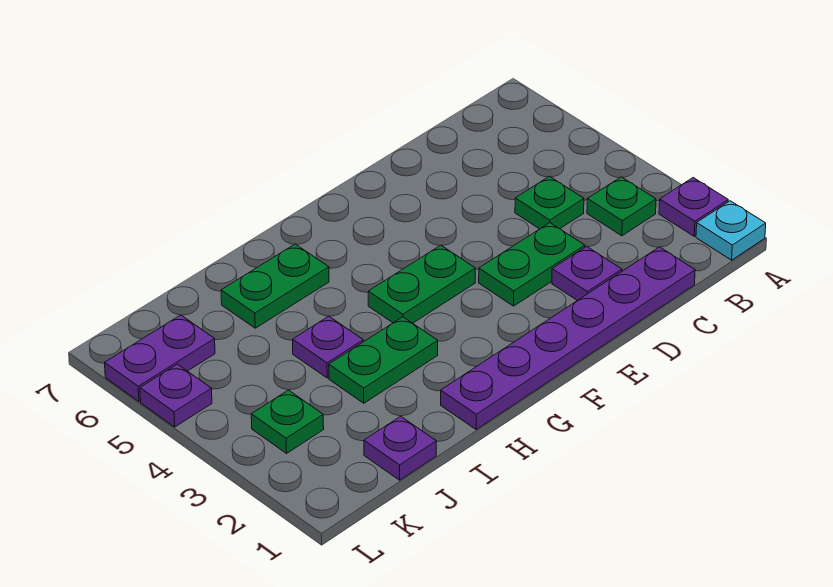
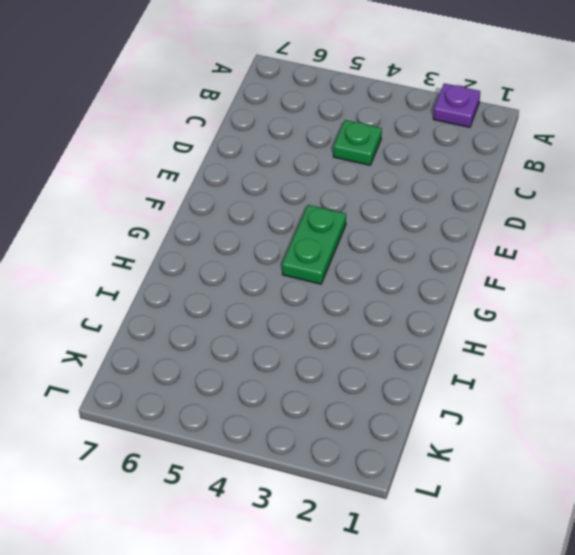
none -> cyan 1x1 plate [696,201,766,260]
none -> green 1x1 plate [587,177,656,236]
none -> purple 1x6 plate [441,247,695,429]

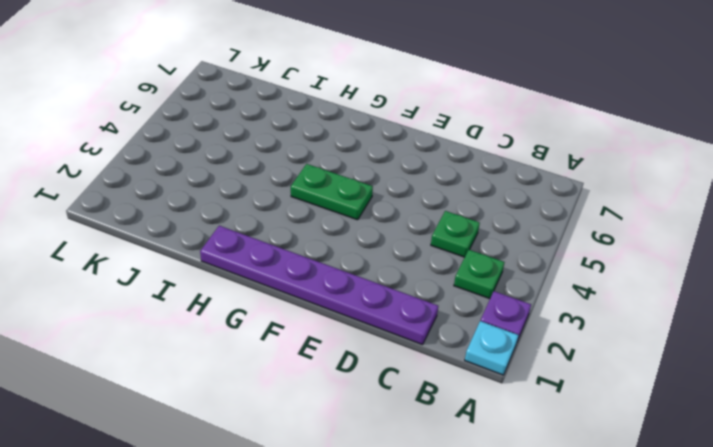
none -> purple 1x1 plate [552,246,622,301]
none -> green 1x2 plate [479,223,585,306]
none -> green 1x2 plate [329,317,438,403]

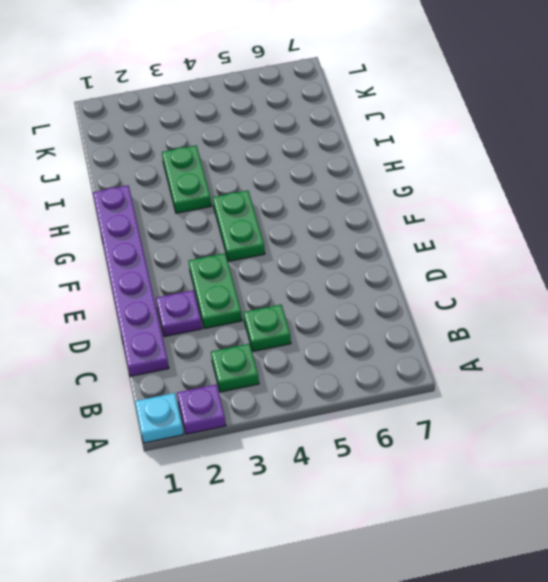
none -> green 1x2 plate [221,244,329,328]
none -> purple 1x1 plate [293,316,363,378]
none -> purple 1x1 plate [364,416,436,480]

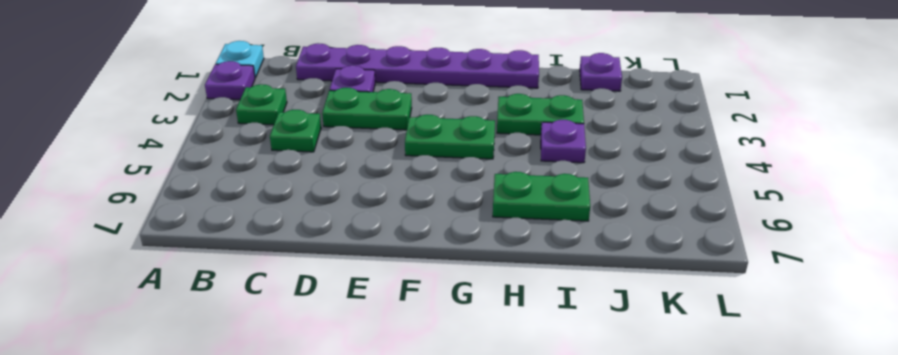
none -> green 1x1 plate [251,390,324,453]
none -> purple 1x2 plate [105,315,215,401]
none -> purple 1x1 plate [140,364,212,427]

